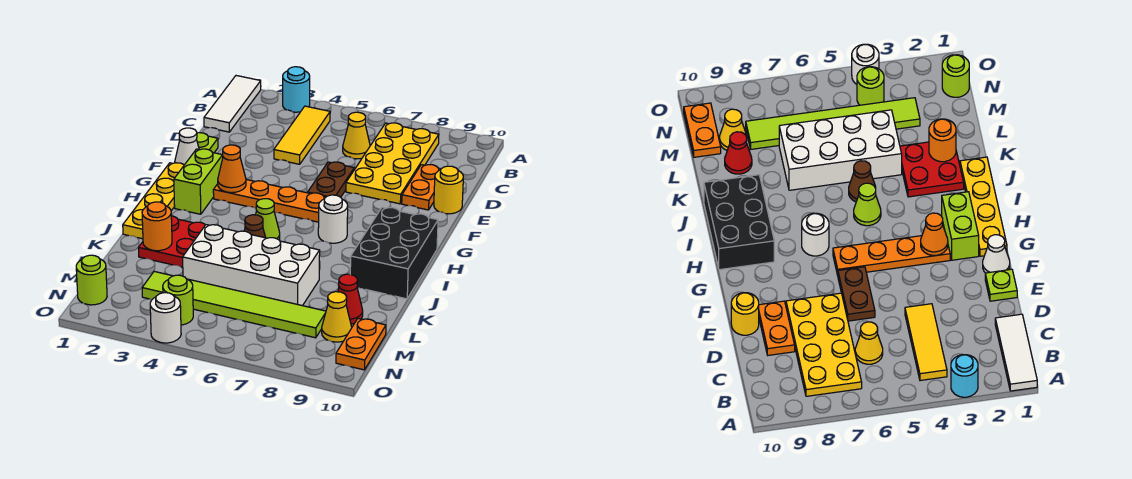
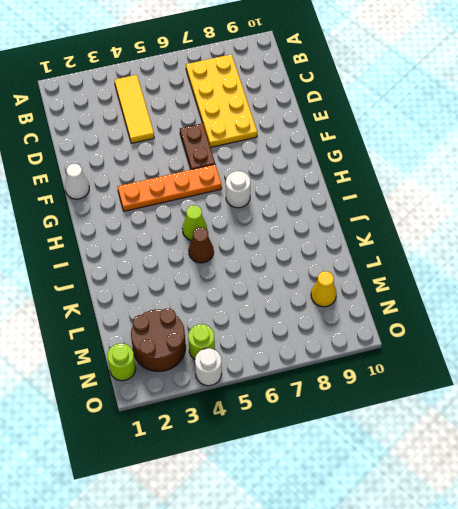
brown 2x2 round brick [131,309,186,371] -> lime 1x6 tile [142,272,326,338]
none -> white 1x3 tile [204,76,261,132]
none -> cyan 1x1 round brick [283,67,310,112]
none -> yellow 1x1 cone [343,112,370,159]

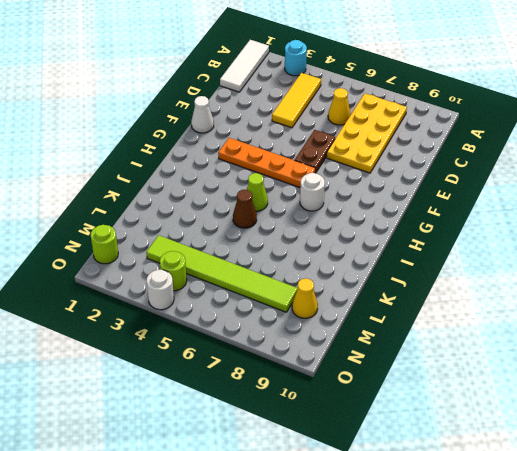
none -> orange 1x2 plate [402,165,441,210]
none -> lime 1x1 plate [196,133,218,153]
none -> yellow 1x1 round brick [434,166,463,214]

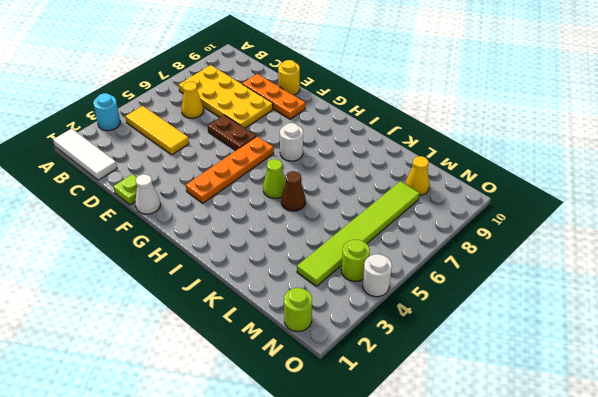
orange 1x3 plate [242,74,305,119] -> orange 1x2 plate [402,165,441,210]
none -> yellow 1x4 plate [123,163,184,239]
none -> lime 1x2 brick [174,149,223,214]
none -> black 2x3 brick [350,208,438,299]

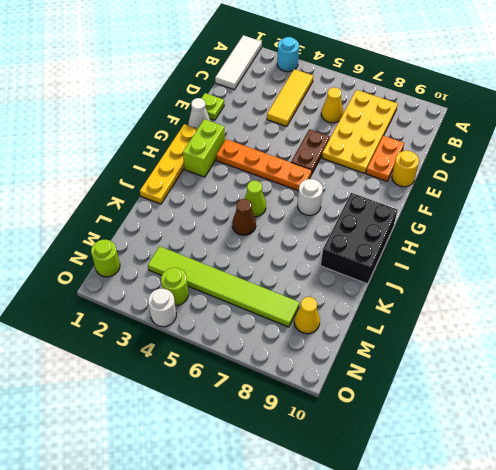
none -> red 2x2 plate [138,216,205,267]
none -> white 2x4 brick [183,225,320,306]
none -> red 1x1 cone [338,274,363,324]

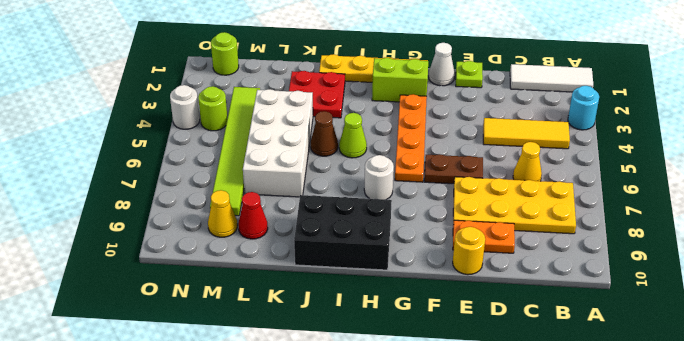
none -> orange 1x2 plate [336,319,386,370]
none -> orange 1x1 cone [218,145,246,193]
none -> orange 1x1 round brick [142,202,172,251]

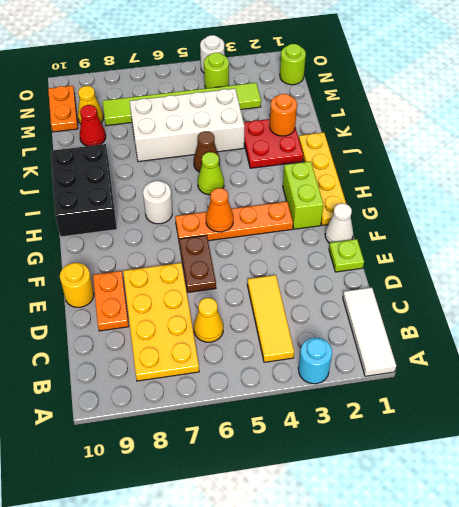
orange 1x1 cone [206,188,233,232] -> orange 1x1 cone moved to [218,145,246,193]

